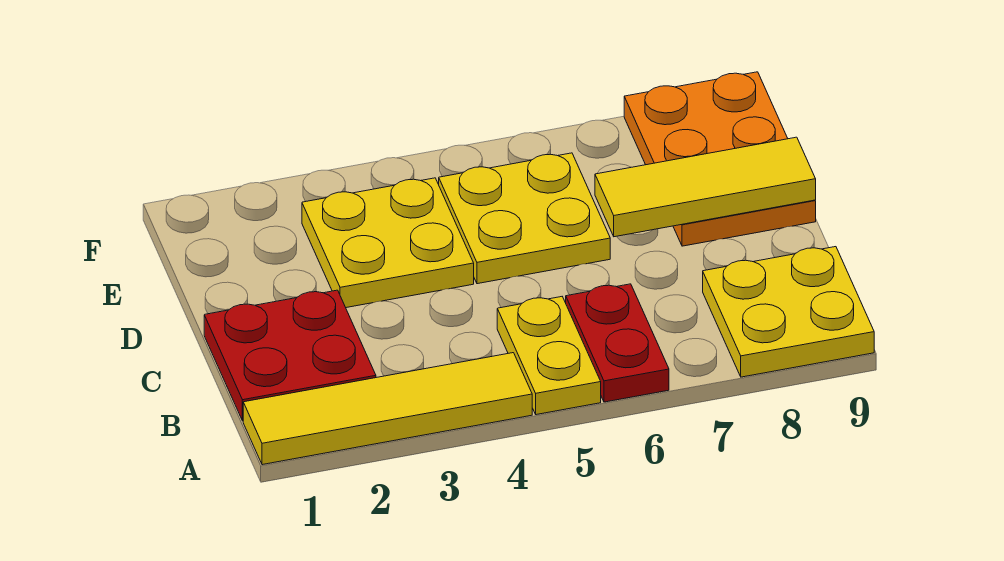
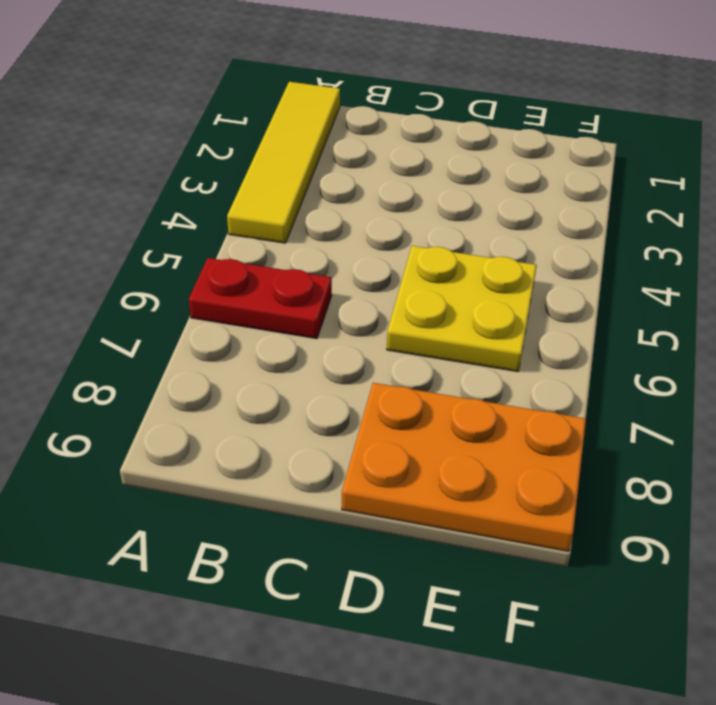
none -> yellow 1x2 plate [497,297,601,415]
none -> yellow 2x2 plate [703,247,874,377]

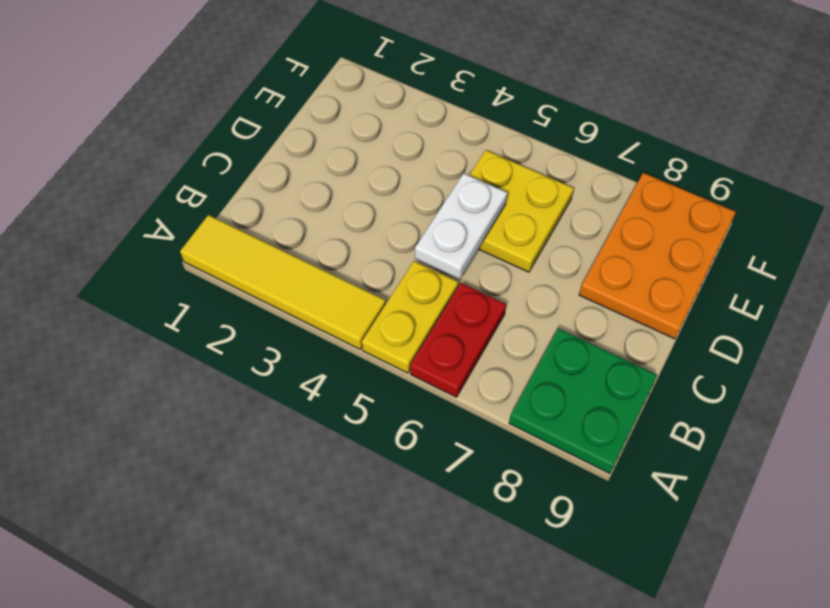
green 2x2 plate [509,328,657,474] -> yellow 2x2 plate [703,247,874,377]
white 1x2 plate [415,173,507,279] -> none
none -> red 2x2 plate [204,290,376,421]
none -> yellow 2x2 plate [302,178,474,308]

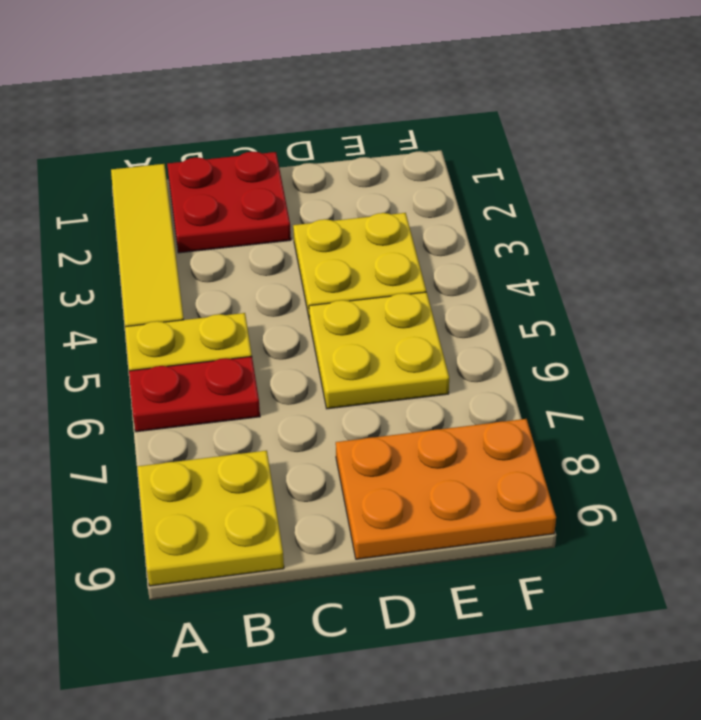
none -> yellow 1x3 tile [595,137,816,237]

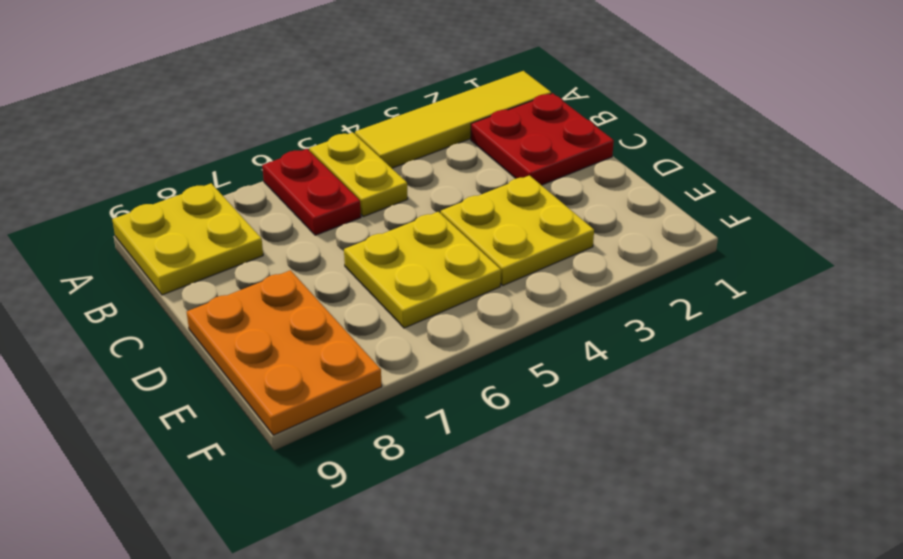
none -> yellow 1x3 tile [595,137,816,237]

